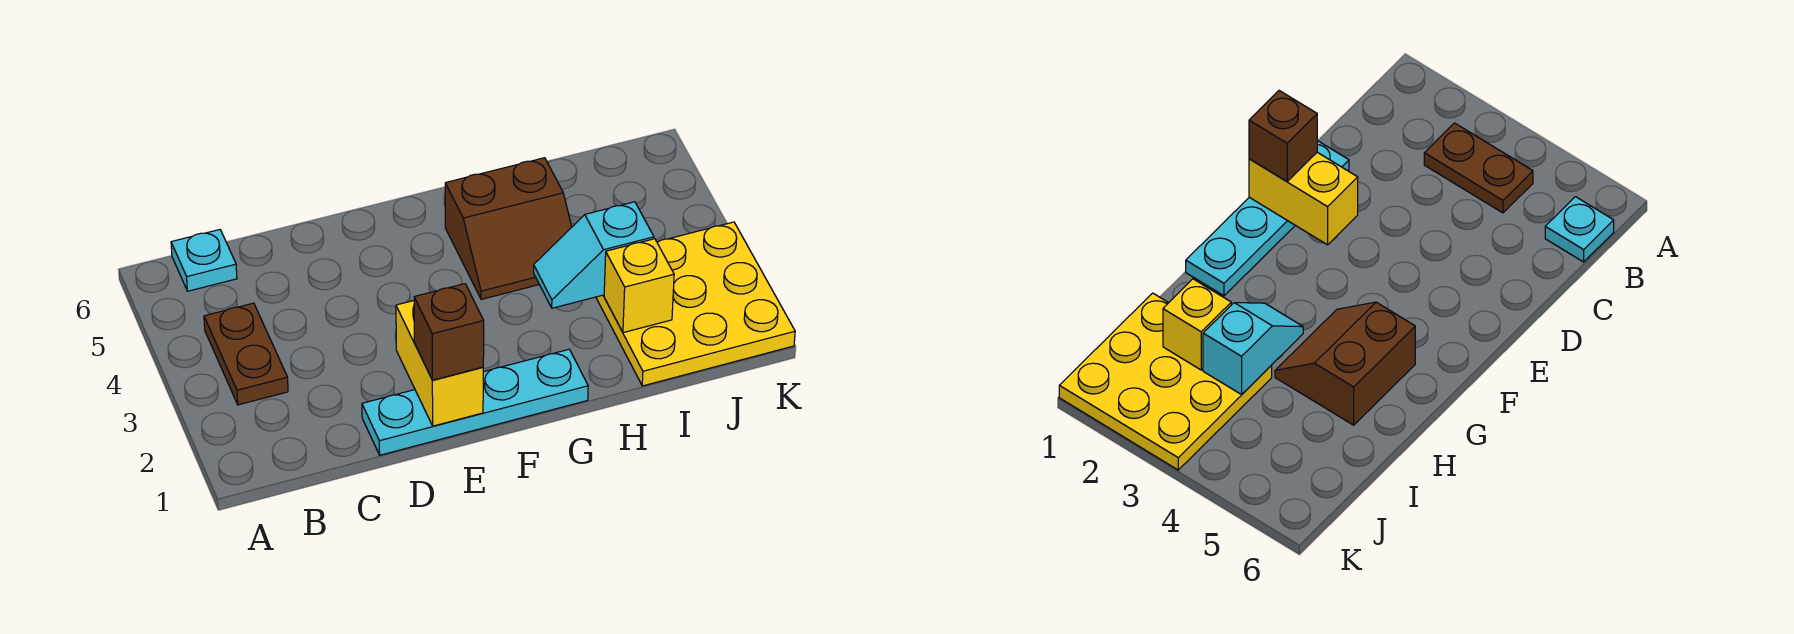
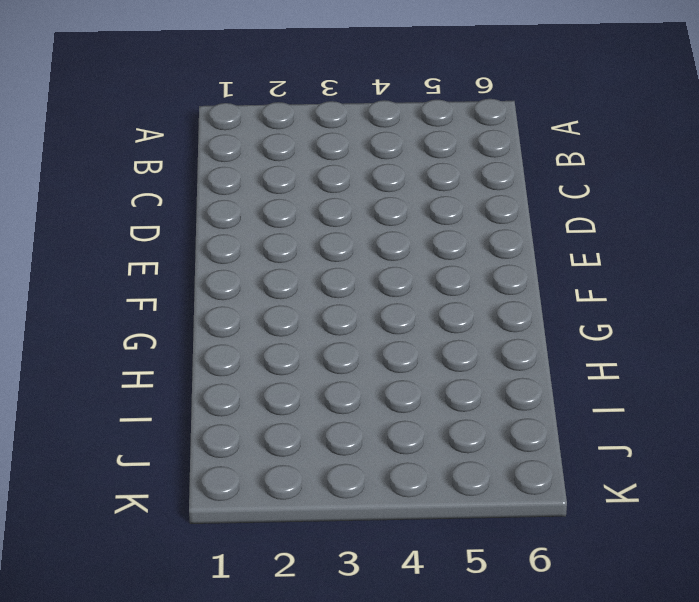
none -> brown 1x2 plate [204,303,288,405]
none -> cyan 1x1 plate [171,230,237,291]

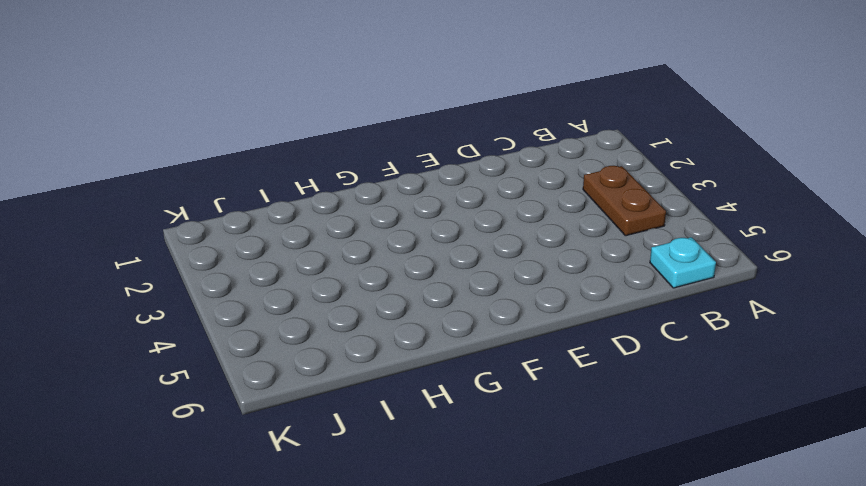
none -> cyan 1x4 plate [362,349,588,455]
none -> brown 2x2 slope [445,158,572,299]

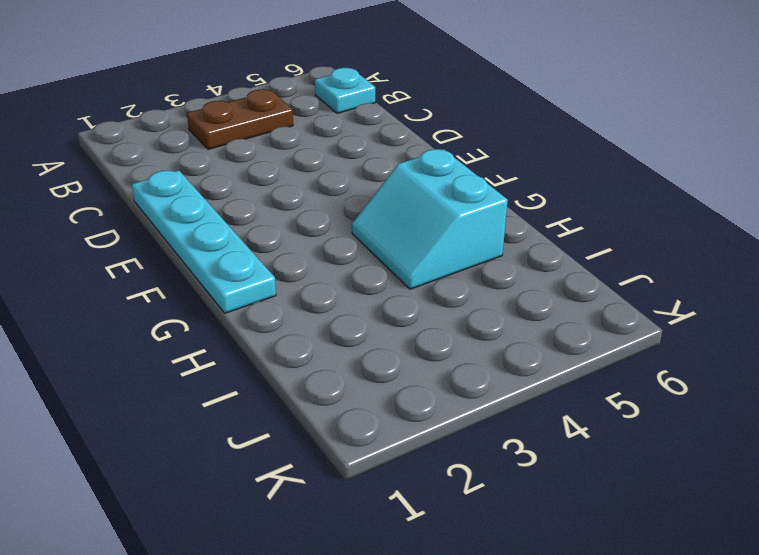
cyan 2x2 slope [352,149,508,289] -> brown 2x2 slope [445,158,572,299]
none -> yellow 3x3 plate [596,222,795,386]
none -> yellow 1x2 brick [396,301,483,426]

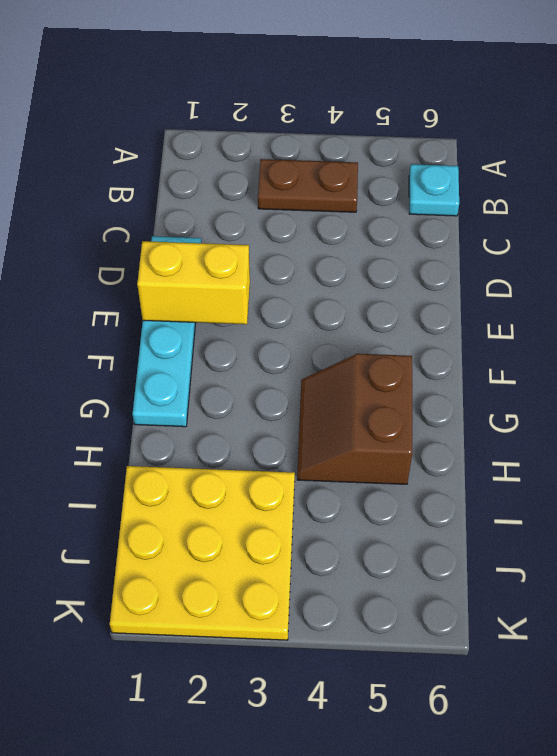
none -> cyan 1x2 slope [534,202,654,308]
none -> yellow 1x1 brick [604,239,674,333]

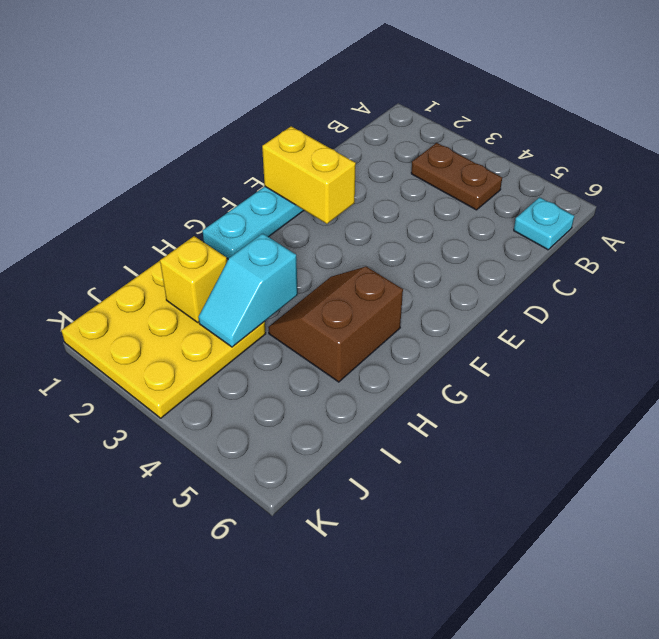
cyan 1x2 slope [199,233,298,347] -> cyan 1x2 slope turned to [534,202,654,308]
none -> brown 1x1 brick [414,284,484,380]

